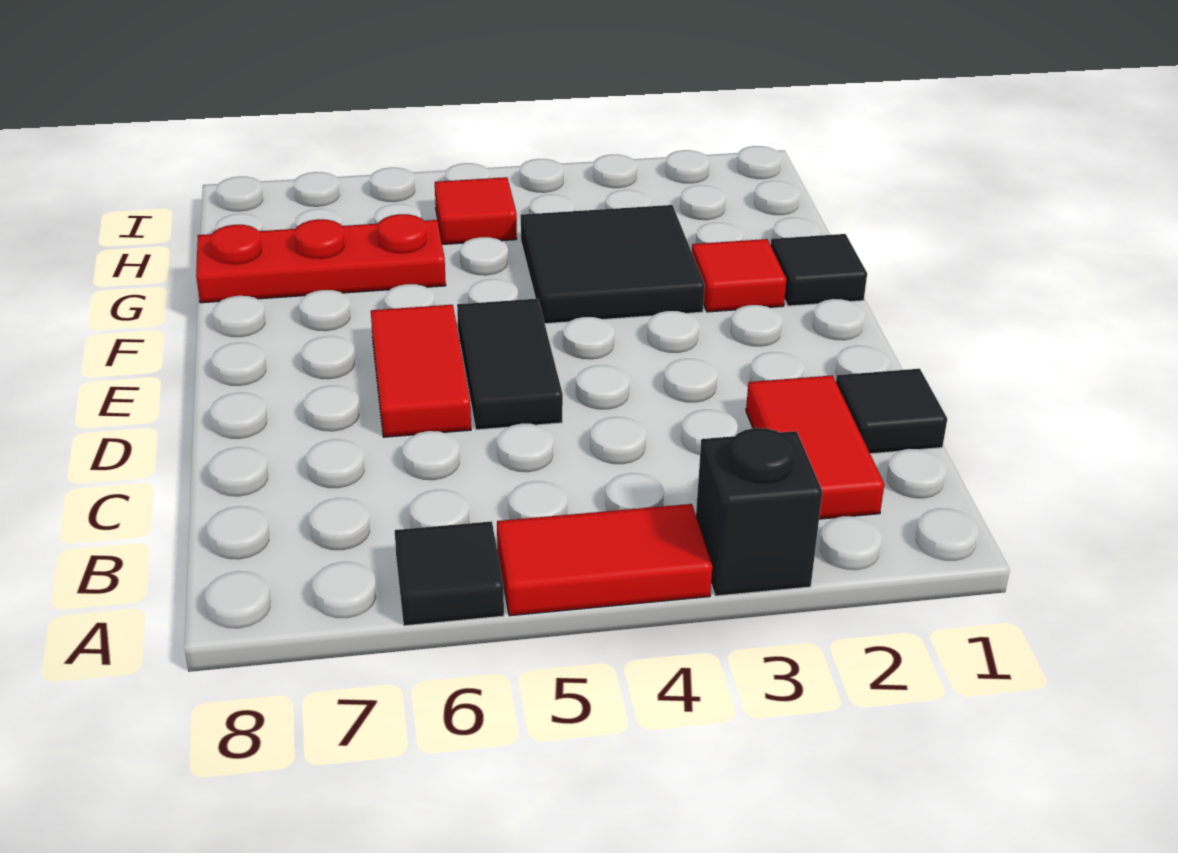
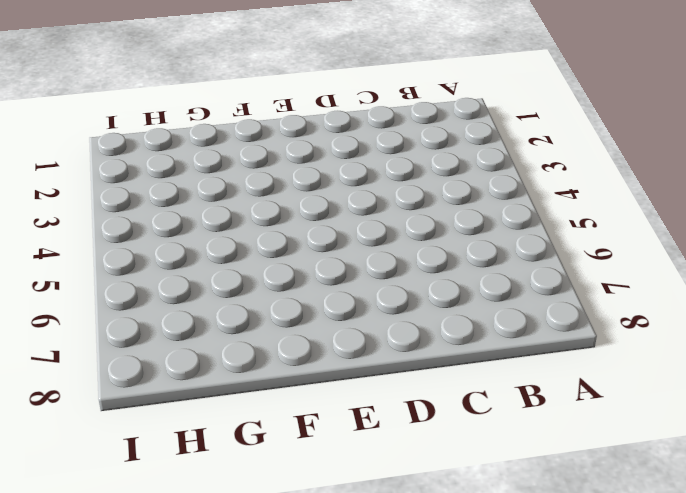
none -> black 1x1 brick [696,428,822,596]
none -> red 1x2 tile [497,504,713,616]
none -> black 1x1 tile [395,521,504,626]

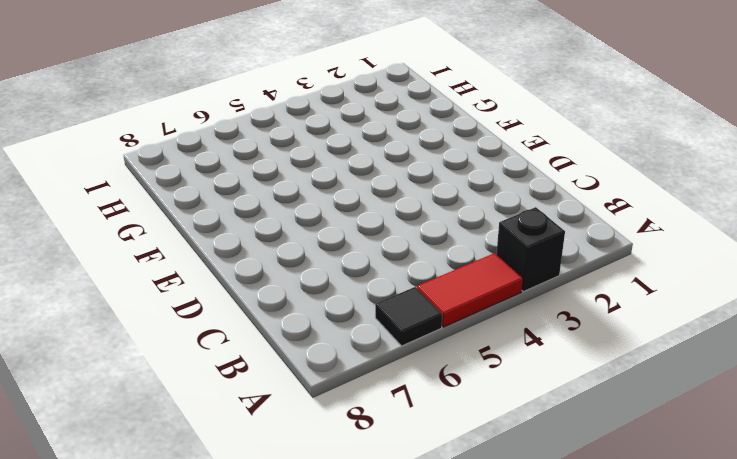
none -> red 1x2 tile [746,375,884,519]
none -> black 1x1 tile [836,369,947,454]
none -> black 1x2 tile [457,299,563,430]

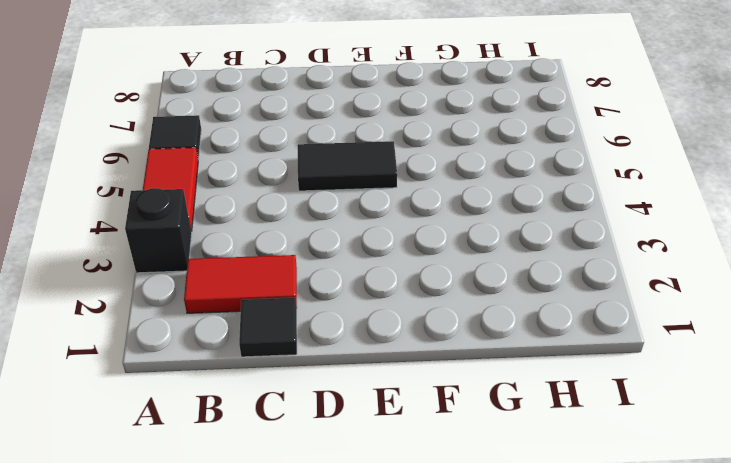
none -> red 1x2 tile [371,305,471,437]
none -> black 1x1 tile [771,234,867,306]
none -> red 1x1 tile [692,239,787,312]

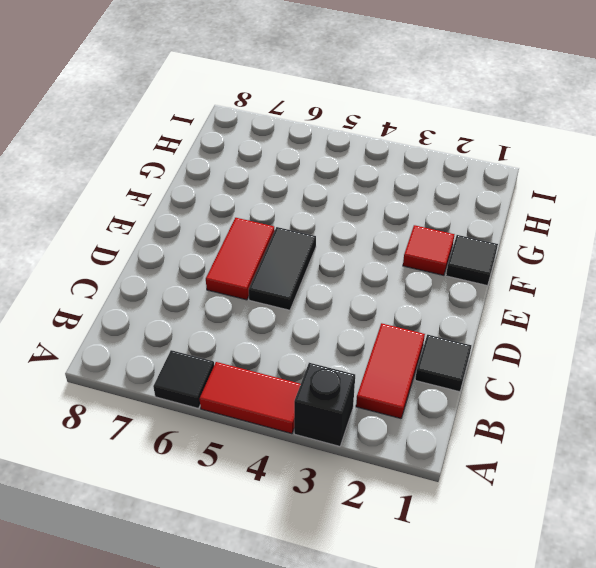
none -> black 2x2 tile [521,205,705,324]
none -> red 1x3 plate [196,214,446,303]
none -> red 1x1 tile [435,177,517,244]

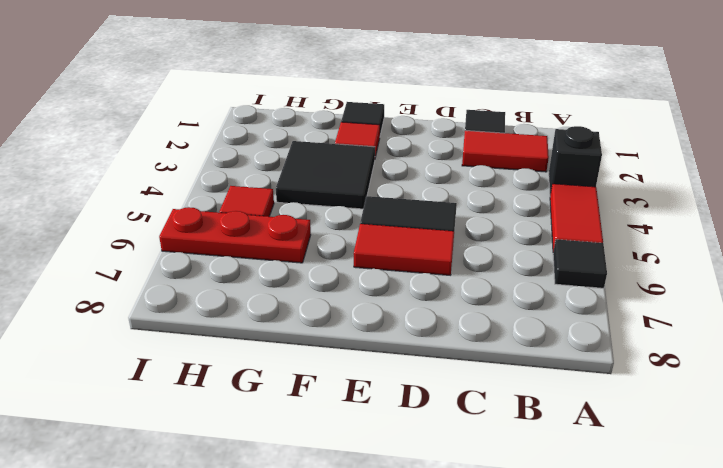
red 1x3 plate [159,207,311,263] -> red 1x3 plate turned to [196,214,446,303]

